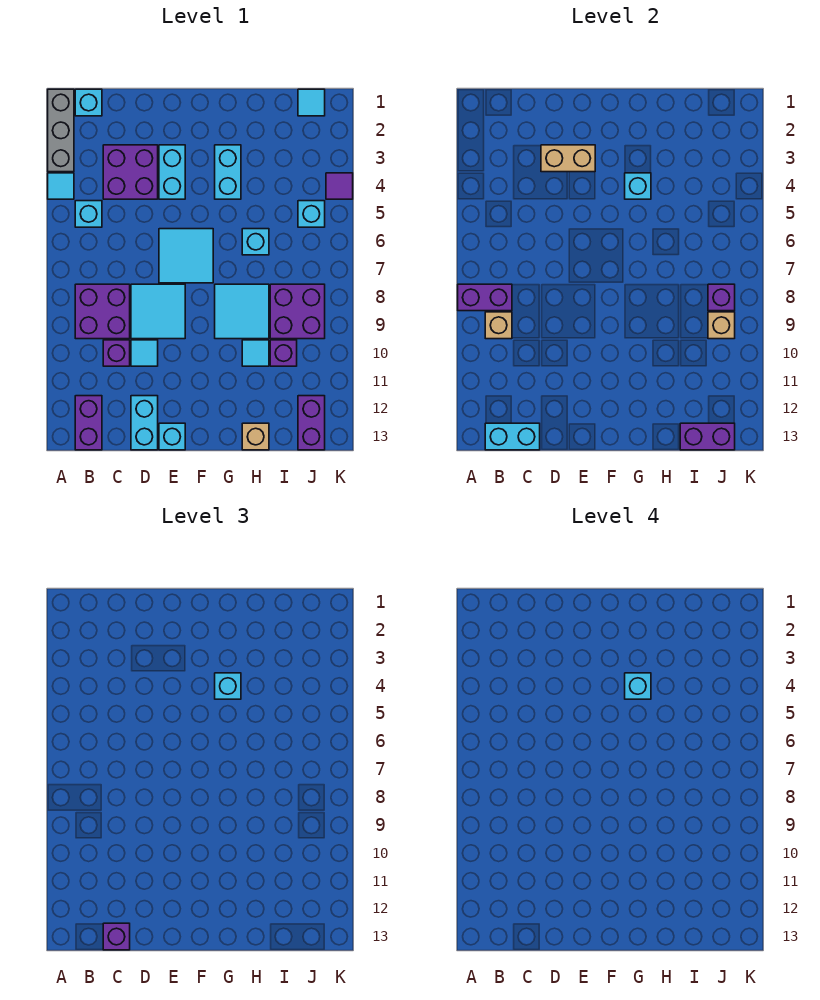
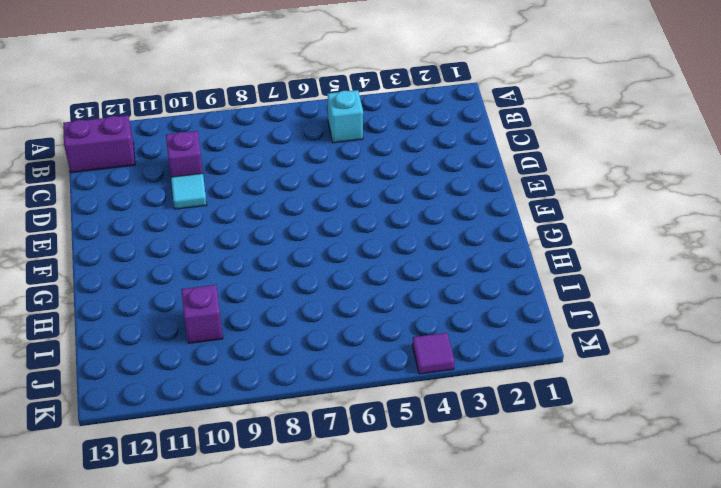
none -> grey 1x3 brick [48,89,74,172]
none -> cyan 1x1 tile [48,173,74,199]
none -> cyan 1x1 brick [75,89,102,116]
none -> purple 2x2 brick [75,284,130,339]

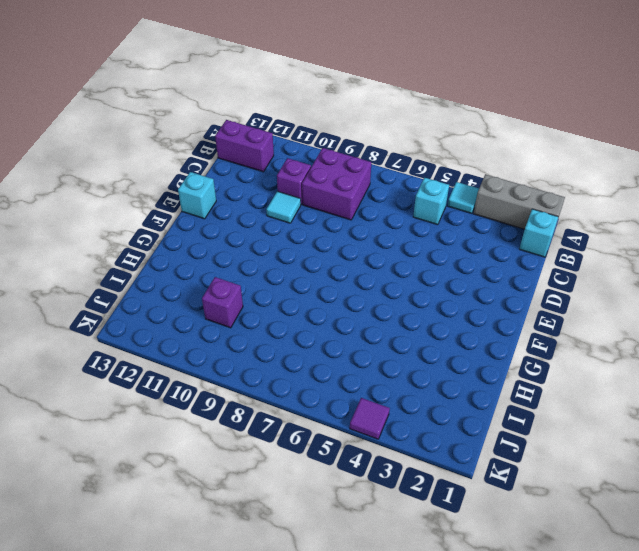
none -> purple 2x2 brick [103,145,158,199]
none -> cyan 2x2 tile [131,284,185,339]
none -> cyan 1x2 brick [131,396,158,450]
none -> cyan 1x2 brick [159,145,185,199]

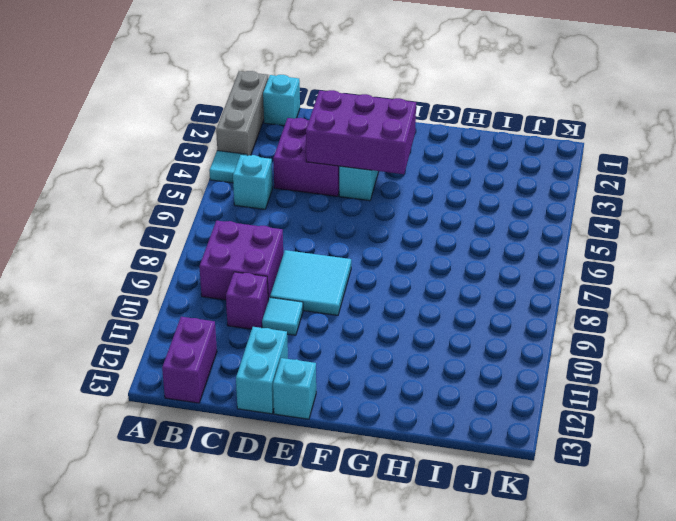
purple 2x3 brick [306,90,416,174] -> tan 1x2 brick [541,145,595,172]
none -> cyan 2x2 tile [159,229,213,283]
none -> cyan 1x2 brick [215,145,241,199]
none -> cyan 2x2 tile [215,284,269,339]
none -> cyan 1x1 brick [242,229,269,255]

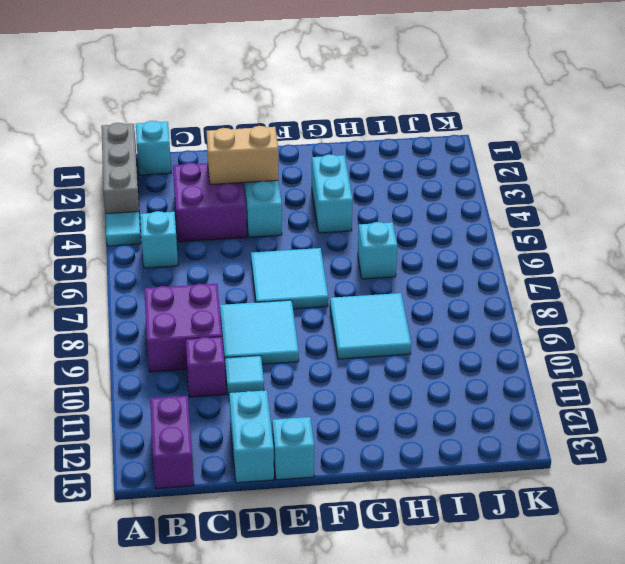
none -> cyan 1x1 tile [242,340,269,366]
none -> tan 1x1 brick [242,423,269,450]
none -> purple 2x2 brick [270,284,325,339]
none -> purple 1x1 brick [270,340,297,366]

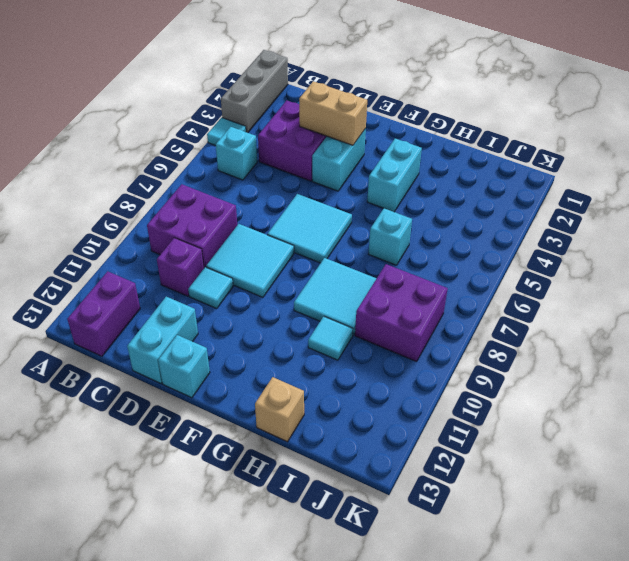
none -> cyan 1x1 brick [75,89,102,116]
none -> purple 1x1 brick [270,340,297,366]
none -> cyan 1x1 tile [298,89,325,116]
none -> cyan 1x1 brick [298,201,325,227]

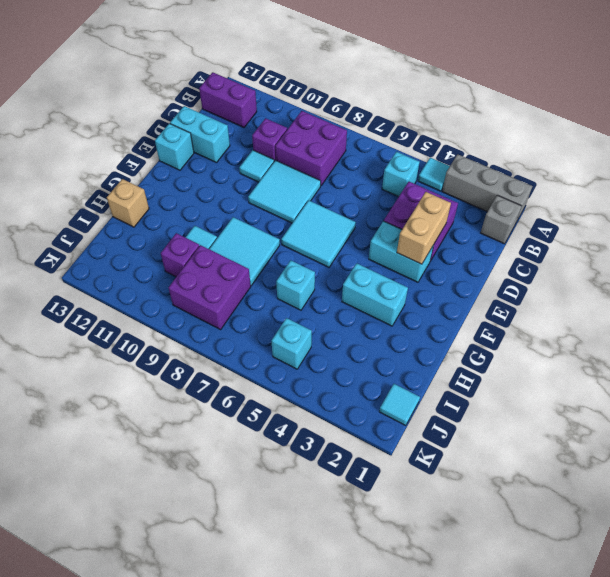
grey 1x1 brick [481,195,522,244] -> cyan 1x1 brick [75,89,102,116]
none -> purple 1x2 brick [298,396,325,450]
none -> purple 1x1 tile [326,173,353,199]
none -> purple 1x2 brick [458,284,512,311]
none -> tan 1x1 brick [485,312,512,339]

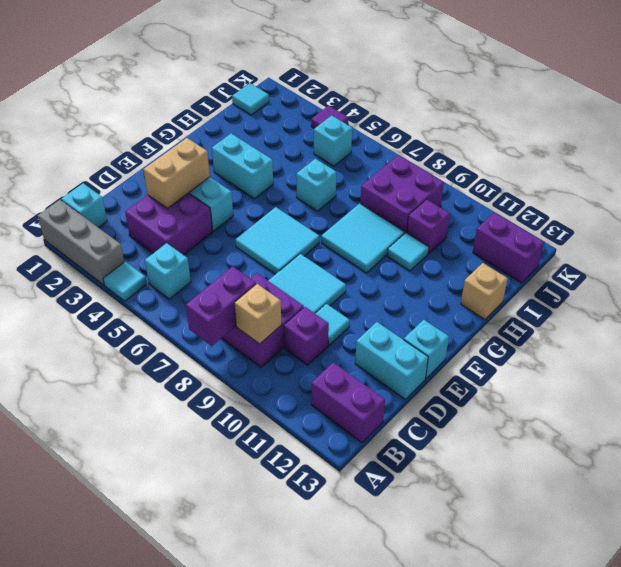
none -> cyan 1x2 brick [485,423,540,450]
none -> cyan 1x1 brick [625,173,651,199]
none -> purple 1x2 brick [680,423,735,450]
none -> purple 1x1 brick [708,284,735,311]

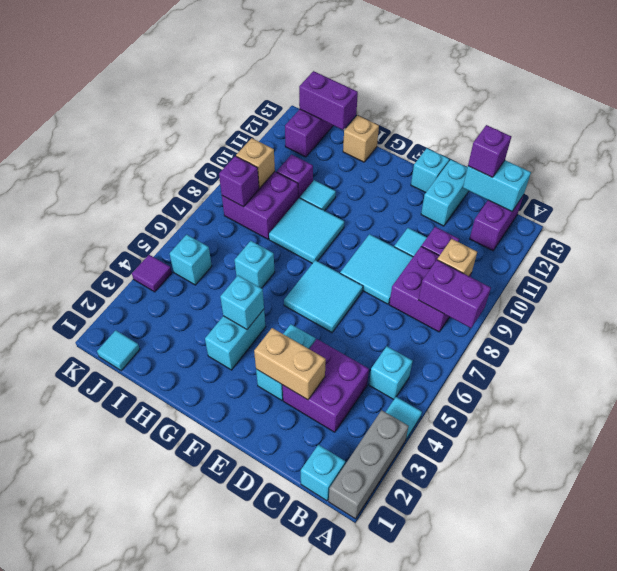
none -> cyan 1x1 brick [215,673,241,699]
none -> cyan 1x1 brick [625,673,651,699]

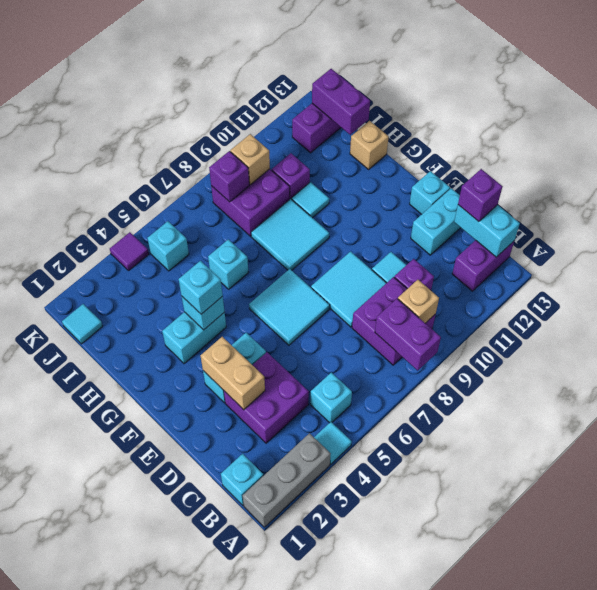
none -> cyan 1x1 brick [625,673,651,699]

